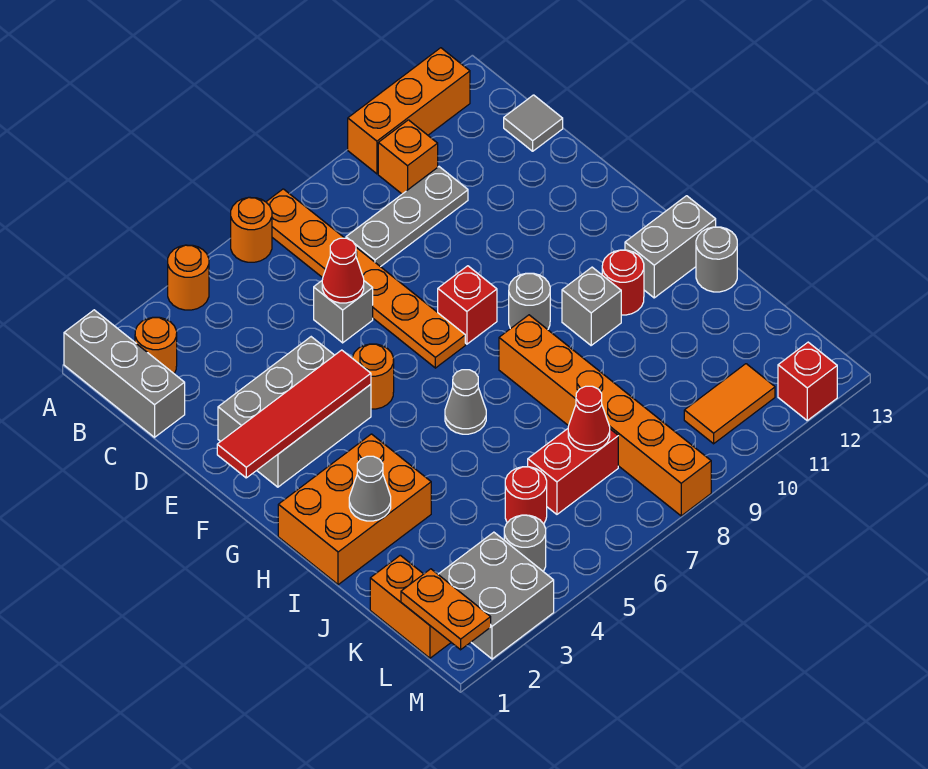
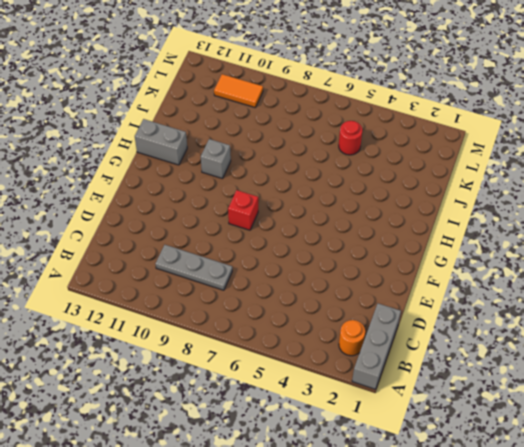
none -> orange 1x1 round brick [168,245,209,310]
none -> orange 1x1 round brick [231,197,272,262]
none -> orange 1x6 plate [266,189,465,368]
none -> orange 1x3 brick [348,48,470,174]

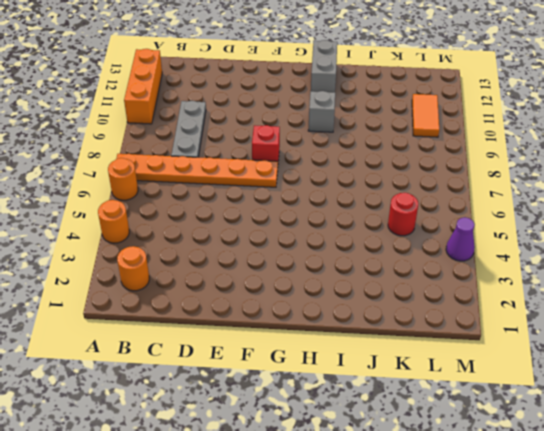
purple 1x1 cone [446,217,475,261] -> none
none -> grey 1x3 brick [64,310,185,437]
none -> orange 1x1 brick [378,120,438,194]
none -> grey 1x1 tile [504,95,563,151]
none -> grey 1x1 brick [314,281,373,343]

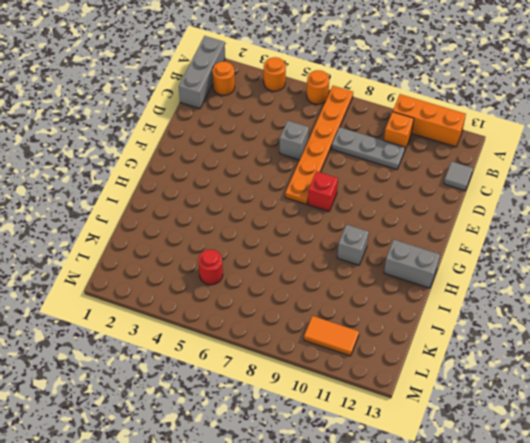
none -> grey 2x3 brick [218,337,371,487]
none -> orange 1x1 round brick [352,344,394,409]
none -> grey 1x1 round brick [509,273,550,330]
none -> orange 2x3 brick [278,434,431,585]

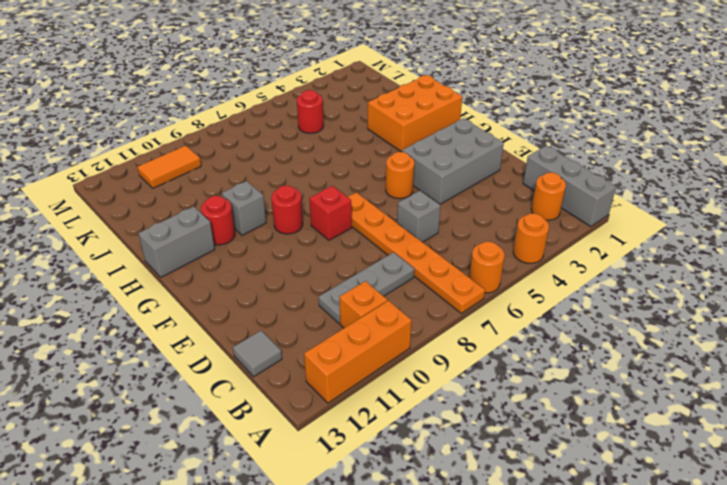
red 1x1 round brick [271,185,303,234] -> grey 1x1 round brick [509,273,550,330]
none -> grey 1x1 cone [445,370,486,434]
none -> orange 1x6 brick [499,315,711,516]
none -> grey 1x1 round brick [696,227,737,292]
none -> orange 1x2 brick [370,555,451,658]

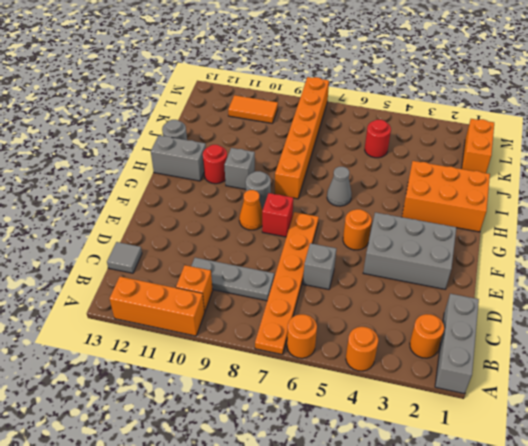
orange 1x1 cone [239,190,263,230] -> none
none -> red 1x2 brick [528,429,618,514]
none -> grey 2x2 brick [438,532,554,659]
none -> grey 1x1 round brick [504,515,546,571]
none -> red 1x1 brick [778,342,837,420]

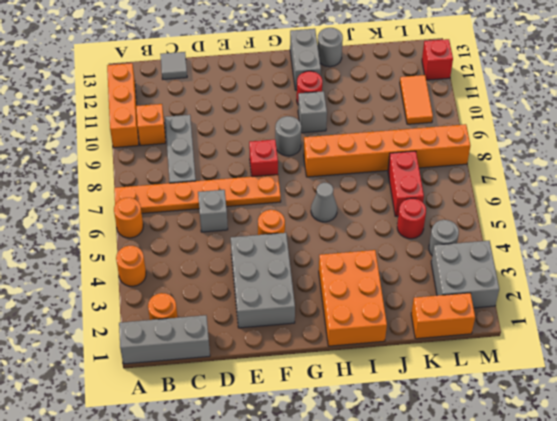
none -> red 1x1 cone [322,238,364,303]
none -> red 1x4 tile [217,350,371,478]
none -> grey 1x1 cone [349,456,391,521]
none -> red 1x1 cone [568,386,610,451]

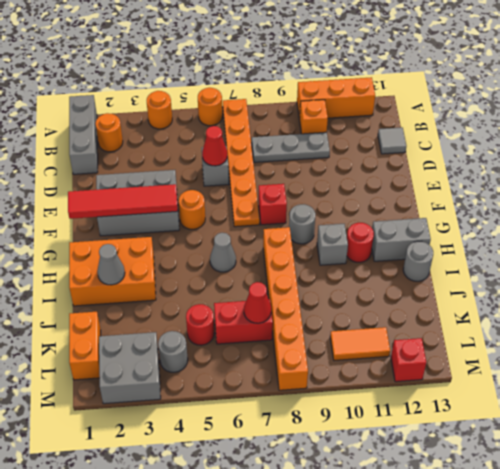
none -> orange 1x2 plate [401,569,491,650]

